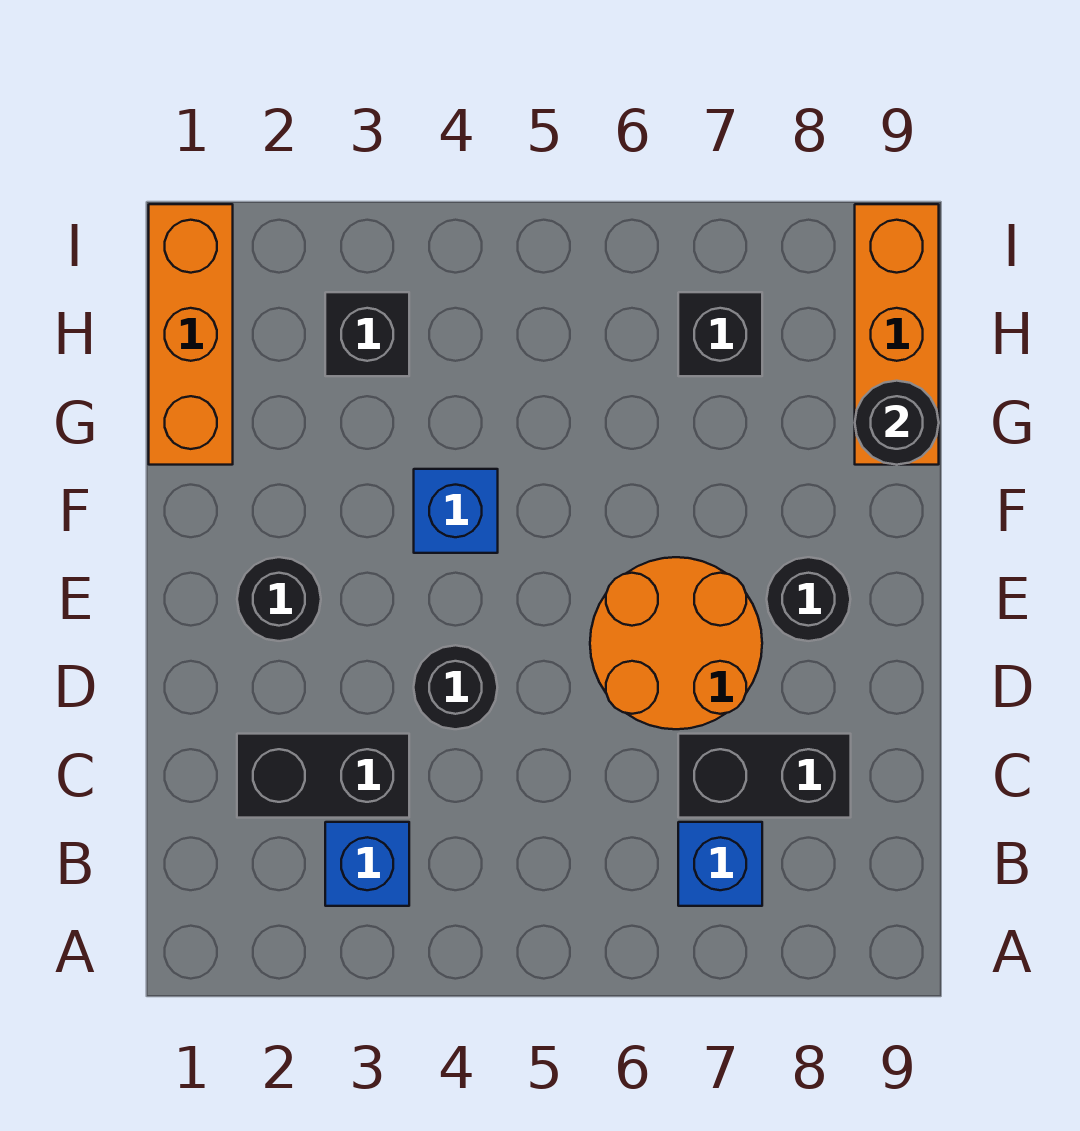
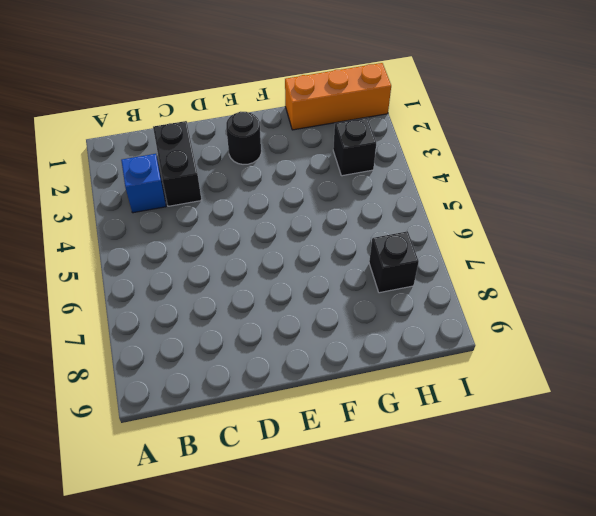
none -> blue 1x1 brick [678,822,762,906]
none -> black 1x2 brick [678,734,851,818]
none -> black 1x1 round brick [414,645,497,729]

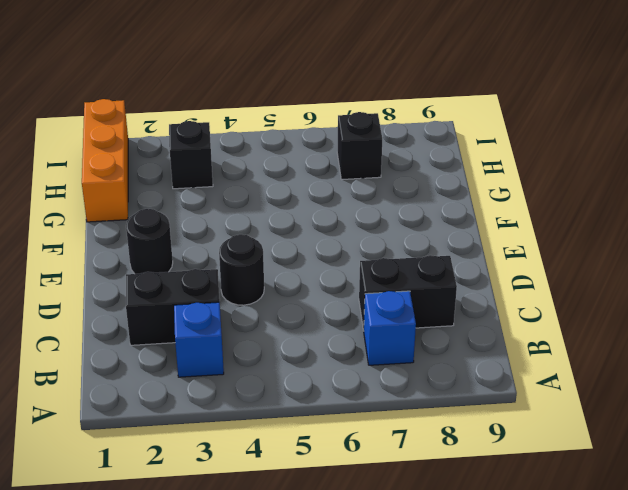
none -> orange 2x2 round brick [590,557,762,729]
none -> black 1x1 round brick [767,557,850,641]
none -> blue 1x1 brick [414,469,498,553]

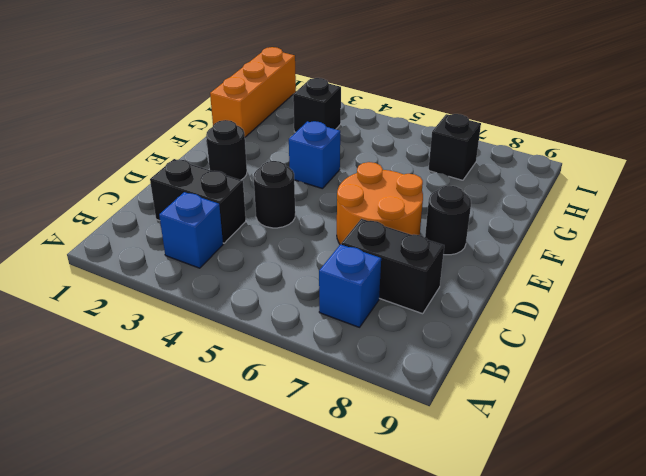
none -> orange 1x3 brick [855,204,939,465]
none -> black 1x1 round brick [855,381,939,465]

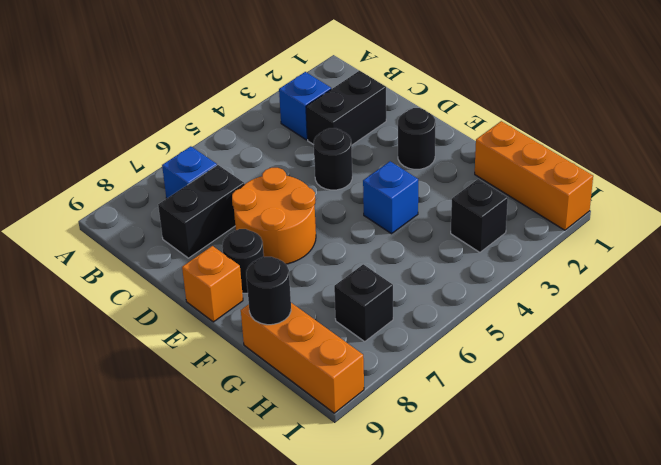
orange 1x1 brick [182,246,243,322] -> none

